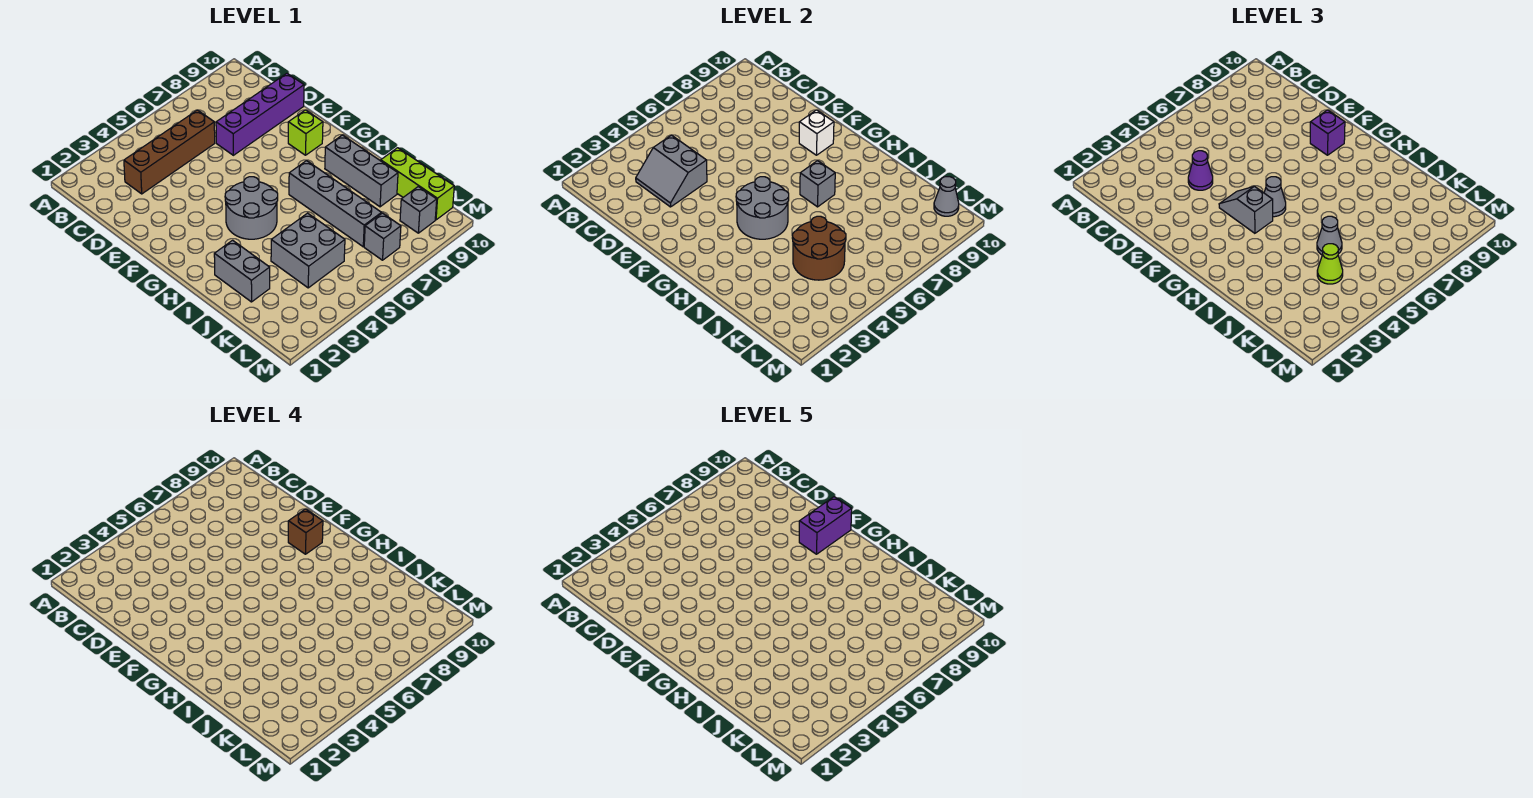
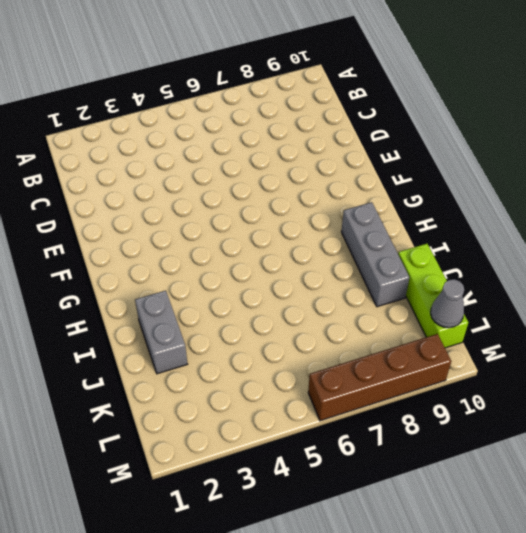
brown 1x4 brick [308,334,451,421] -> brown 1x4 brick moved to [124,110,215,194]
none -> purple 1x4 brick [216,73,304,155]
none -> lime 1x1 brick [288,110,323,155]
none -> grey 2x2 round brick [225,177,278,239]

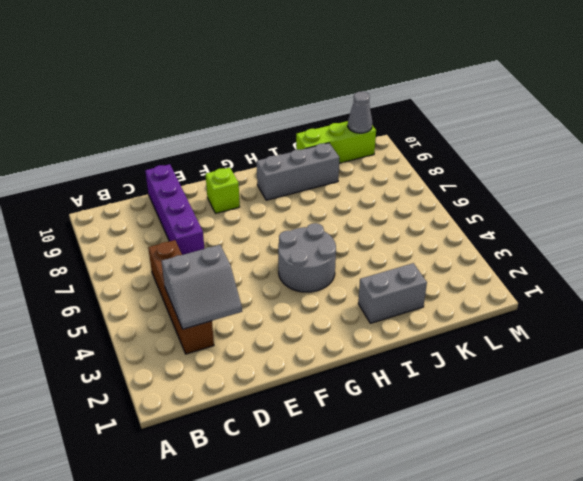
none -> grey 1x4 brick [289,161,381,247]
none -> grey 2x2 brick [271,213,345,288]
none -> grey 1x1 brick [364,213,401,260]

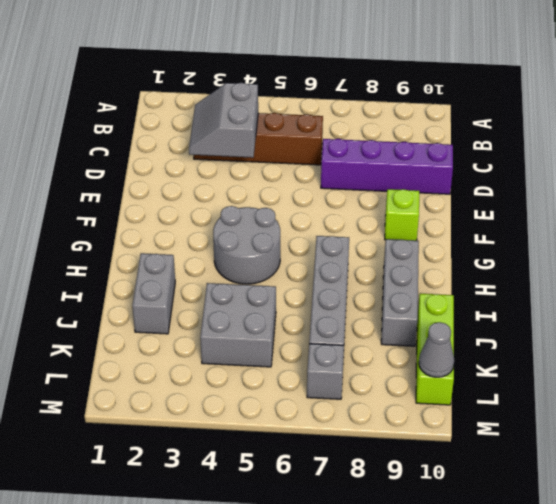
none -> grey 1x1 brick [400,187,437,233]
none -> white 1x1 brick [799,110,834,155]
none -> grey 2x2 round brick [736,177,789,239]

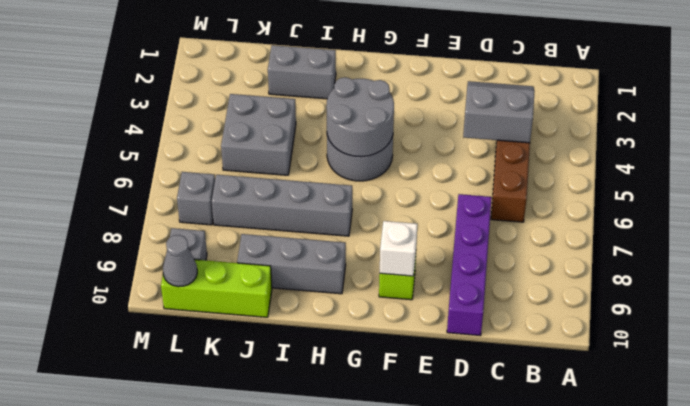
none -> grey 1x1 brick [800,161,835,207]
none -> brown 2x2 round brick [792,216,846,280]
none -> purple 1x1 cone [1188,151,1213,190]

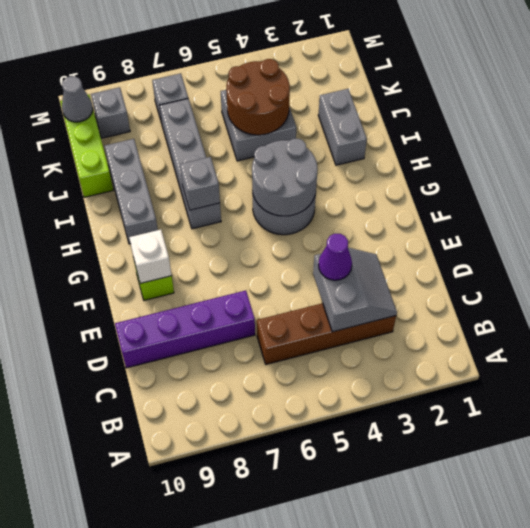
none -> grey 1x2 slope [1219,186,1273,233]
none -> purple 1x1 brick [1310,110,1345,155]
none -> grey 1x1 cone [1264,177,1286,217]

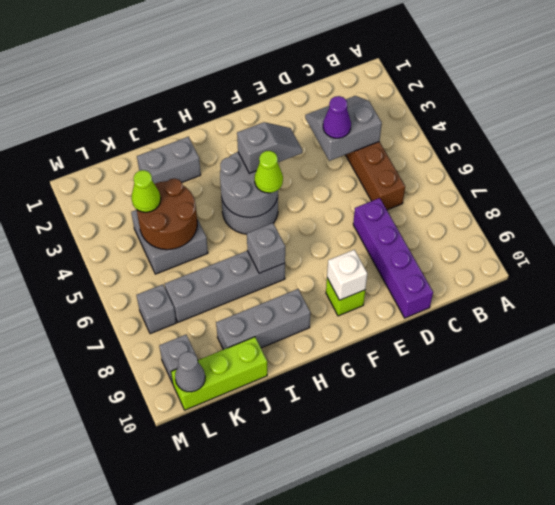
lime 1x1 cone [255,151,283,193] -> grey 1x1 cone [1264,177,1286,217]
none -> purple 1x1 brick [1310,110,1345,155]
none -> grey 1x1 cone [1317,216,1342,255]
none -> brown 1x1 brick [288,509,323,554]

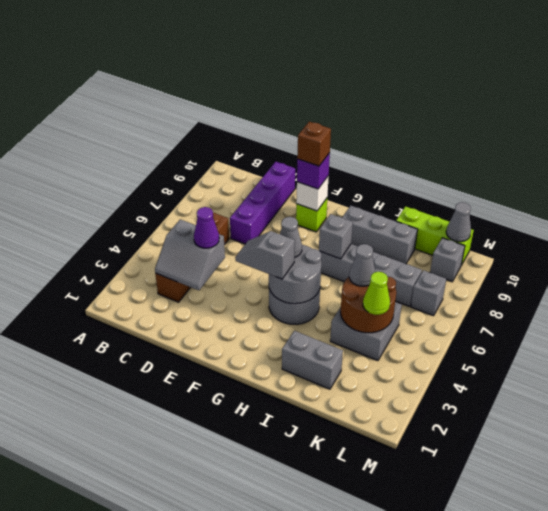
none -> purple 1x2 brick [799,497,852,554]

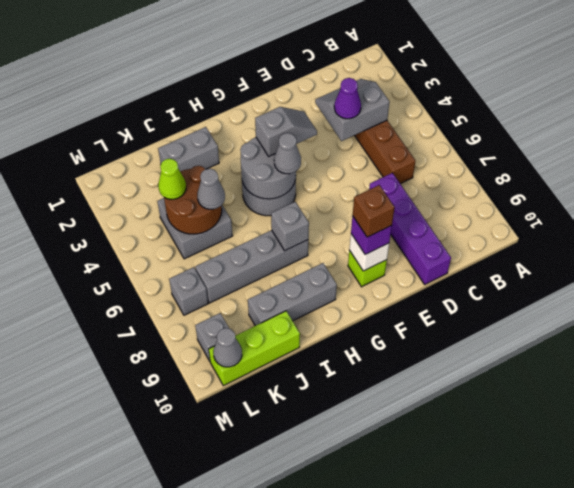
none -> purple 1x2 brick [799,497,852,554]

